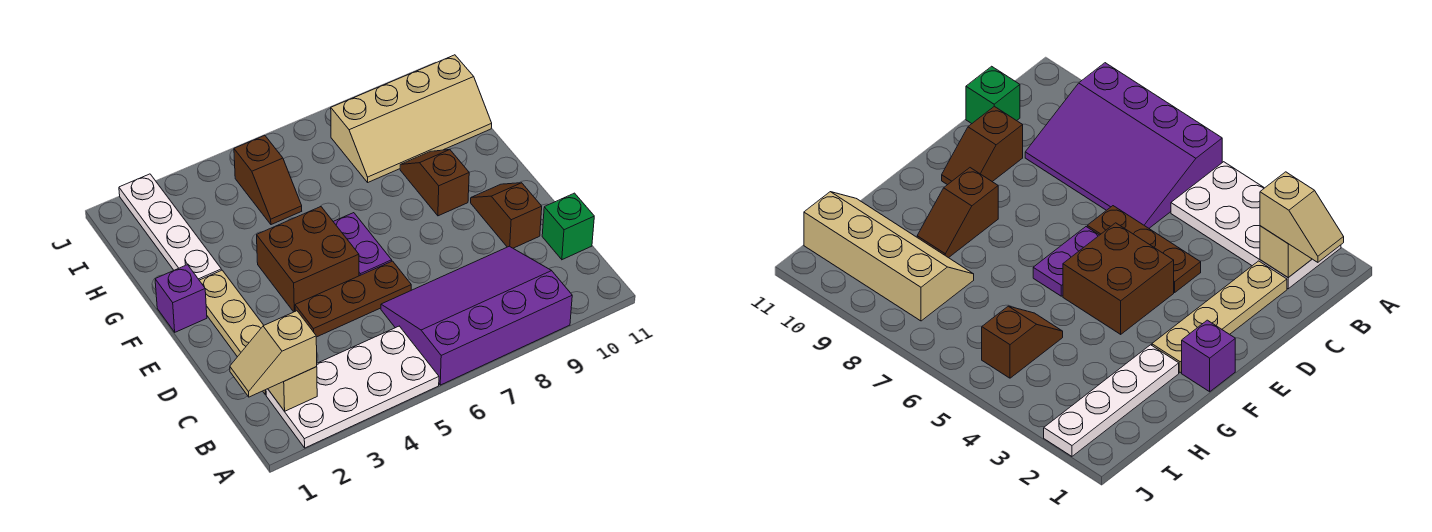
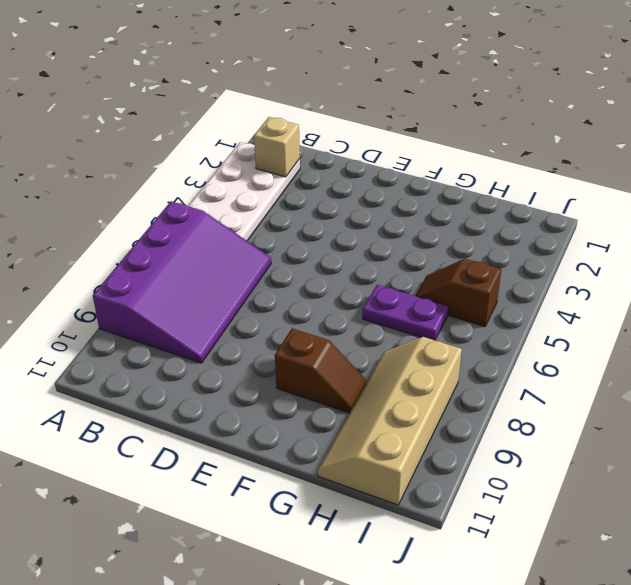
purple 1x2 plate [363,285,448,340] -> purple 1x2 plate moved to [333,213,392,276]
none -> tan 1x4 plate [199,270,266,395]
none -> green 1x1 brick [542,193,594,260]
none -> brown 1x3 plate [295,261,411,337]

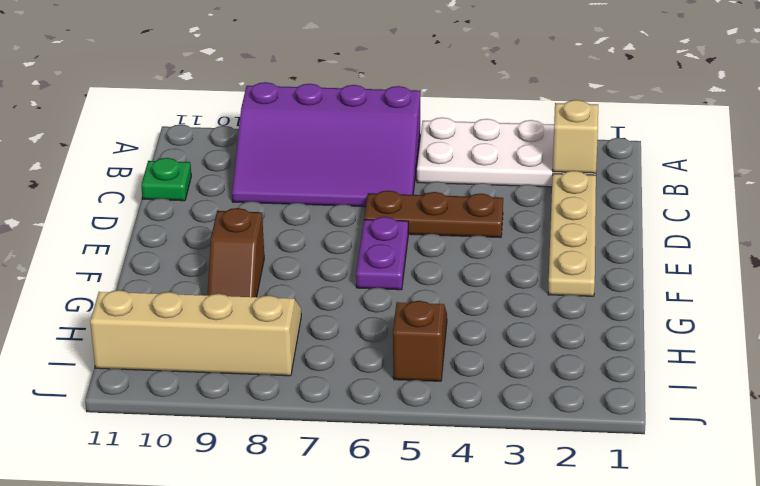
green 1x1 plate [141,158,191,201] -> green 1x1 brick [542,193,594,260]
none -> brown 1x2 slope [471,183,542,248]
none -> brown 2x2 brick [257,207,359,312]
none -> purple 1x1 brick [155,265,207,332]

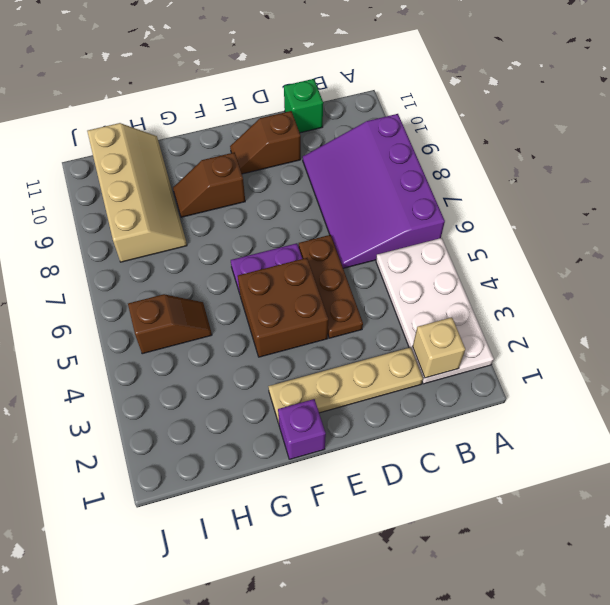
none -> white 1x4 plate [119,174,221,280]
none -> tan 1x2 slope [230,311,317,397]

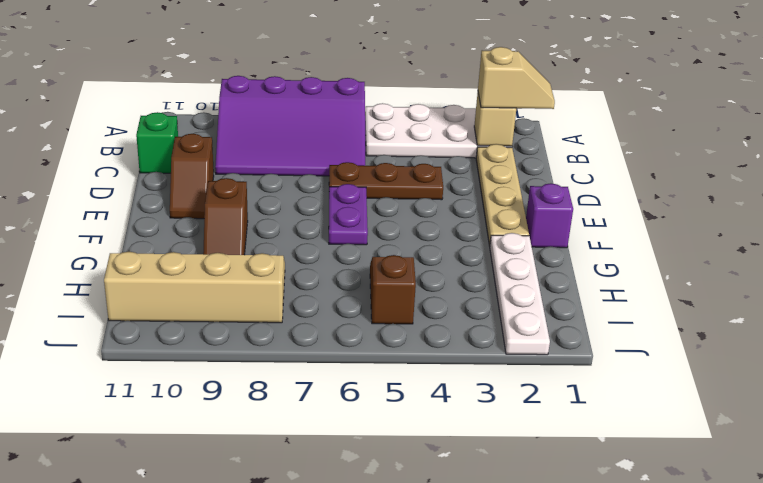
none -> brown 2x2 brick [257,207,359,312]

